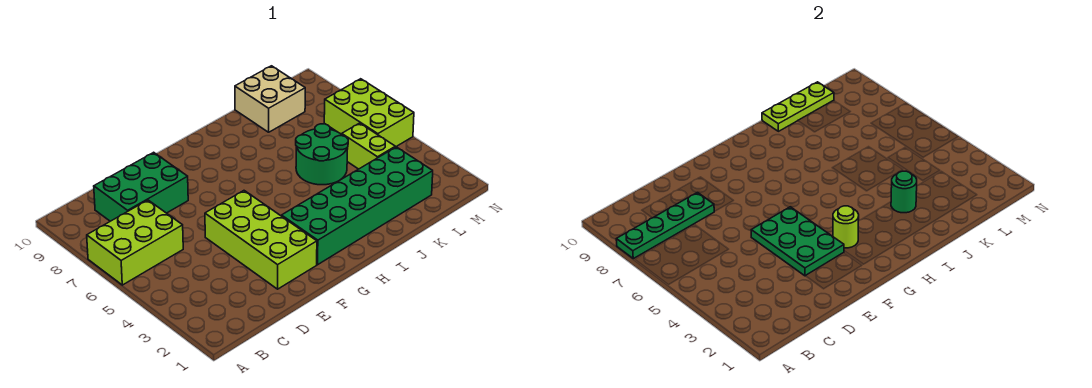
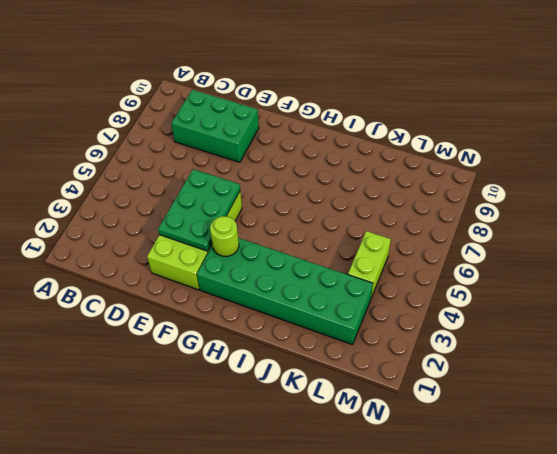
none -> lime 2x3 brick [87,200,183,285]
none -> green 2x2 round brick [296,124,348,185]
none -> tan 2x2 brick [235,66,305,132]

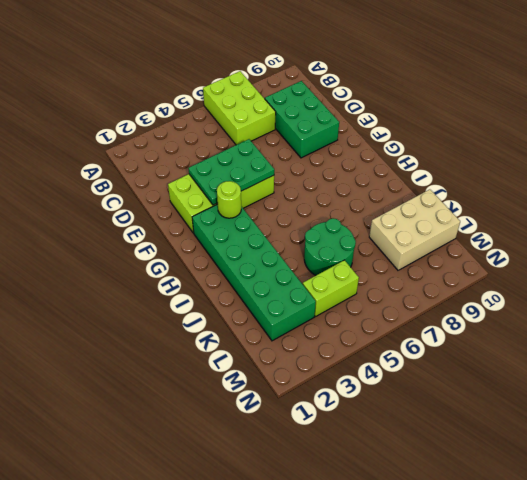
tan 2x3 brick [369,189,460,270] -> tan 2x2 brick [235,66,305,132]
none -> lime 2x3 brick [324,79,414,147]
none -> green 1x4 plate [616,192,714,259]
none -> green 1x1 round brick [891,171,917,213]

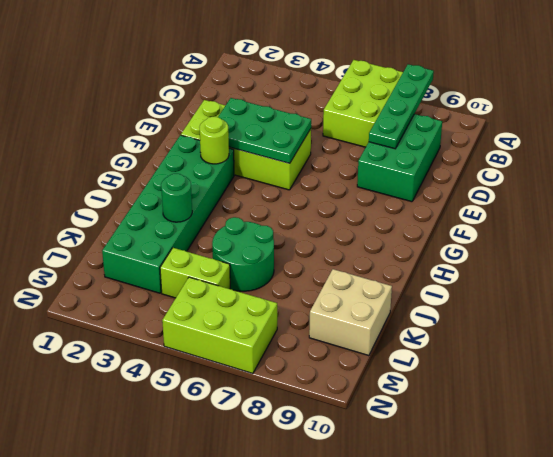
none -> lime 1x3 plate [762,82,834,131]

